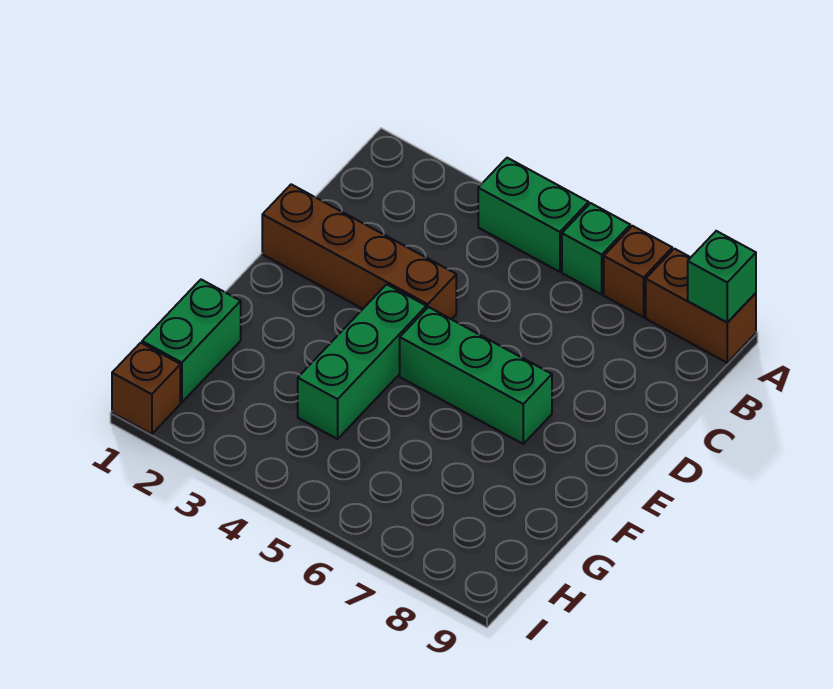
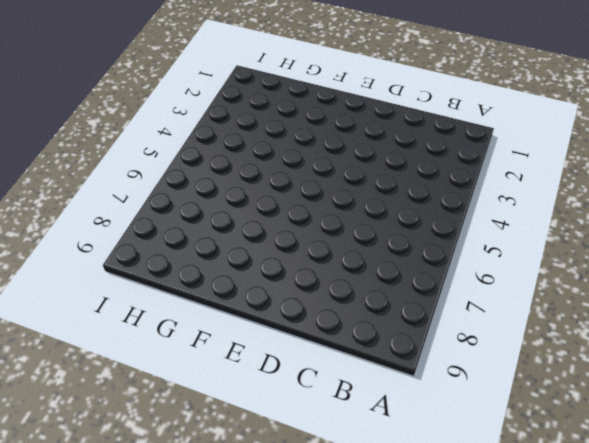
none -> green 1x2 brick [478,158,589,272]
none -> green 1x1 brick [562,203,630,294]

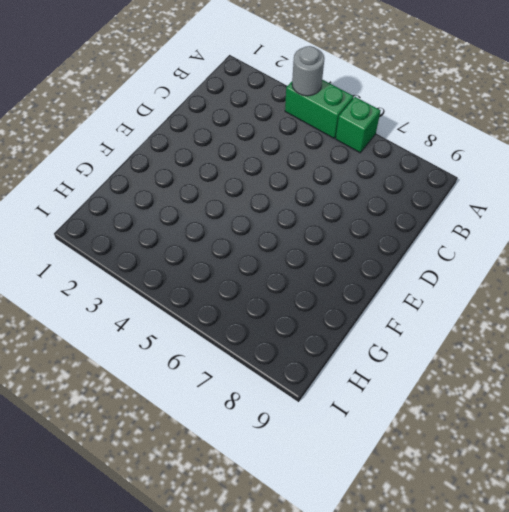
grey 1x1 round brick [292,46,325,96] -> none
none -> brown 1x1 brick [604,226,672,317]
none -> brown 1x2 brick [646,249,756,363]

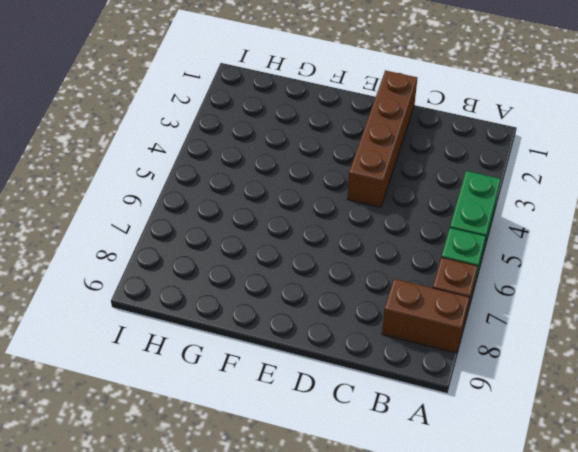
brown 1x2 brick [382,279,470,353] -> brown 1x2 brick turned to [646,249,756,363]
none -> green 1x3 brick [298,284,426,439]
none -> green 1x3 brick [400,307,552,444]

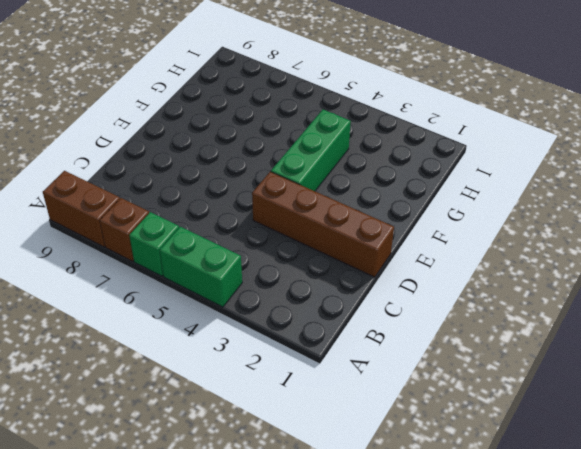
none -> green 1x3 brick [400,307,552,444]
none -> green 1x2 brick [142,280,241,402]

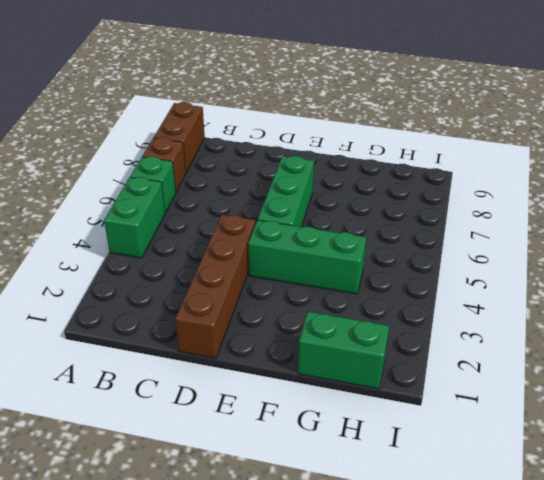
none -> brown 1x1 brick [112,343,180,434]
none -> green 1x1 brick [688,231,756,323]

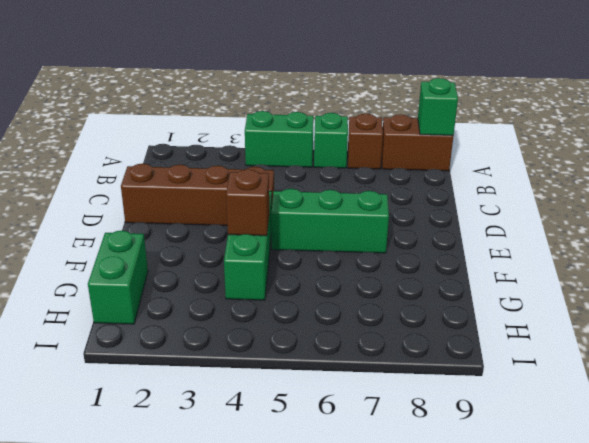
brown 1x1 brick [226,169,269,236] -> brown 1x1 brick moved to [112,343,180,434]

